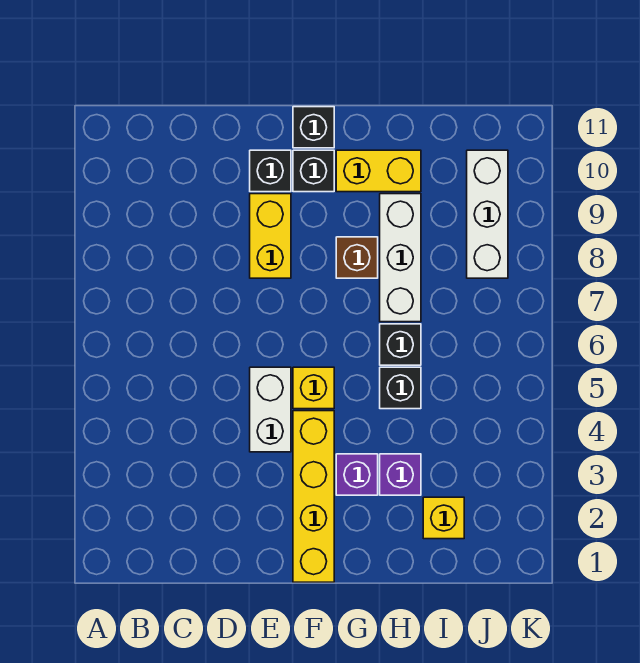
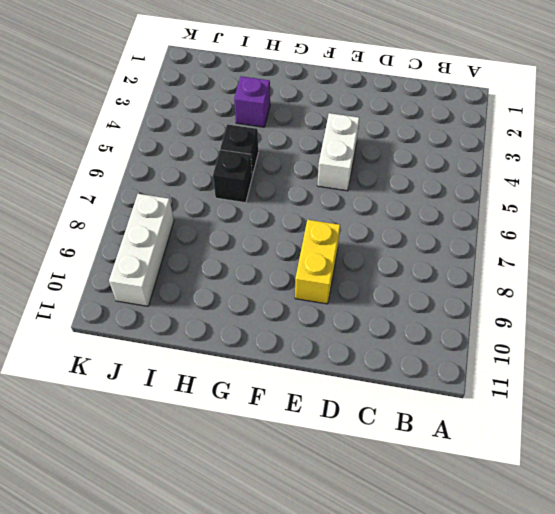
none -> black 1x1 brick [250,150,291,192]
none -> yellow 1x4 brick [293,411,334,582]
none -> yellow 1x1 brick [293,367,334,409]

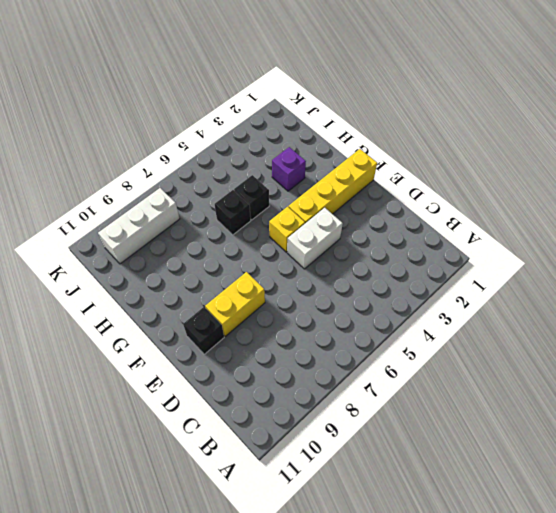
none -> black 1x1 brick [293,150,334,192]
none -> black 1x1 brick [293,107,334,148]
none -> purple 1x1 brick [336,454,378,495]

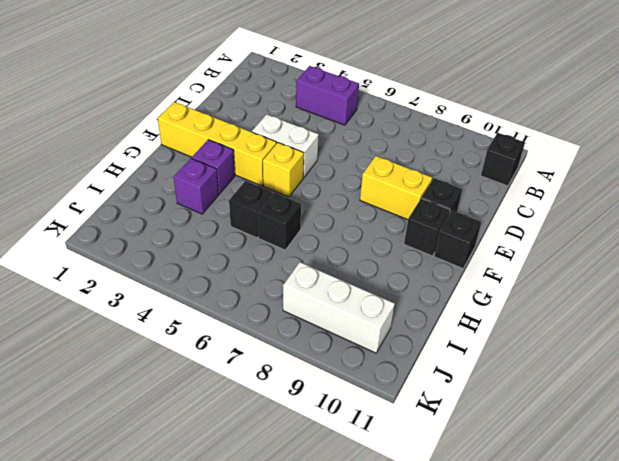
purple 1x2 brick [296,66,359,125] -> none
black 1x1 brick [481,133,525,186] -> none
none -> brown 1x1 brick [336,237,378,278]
none -> yellow 1x2 brick [336,150,421,192]
none -> white 1x3 brick [380,194,421,322]

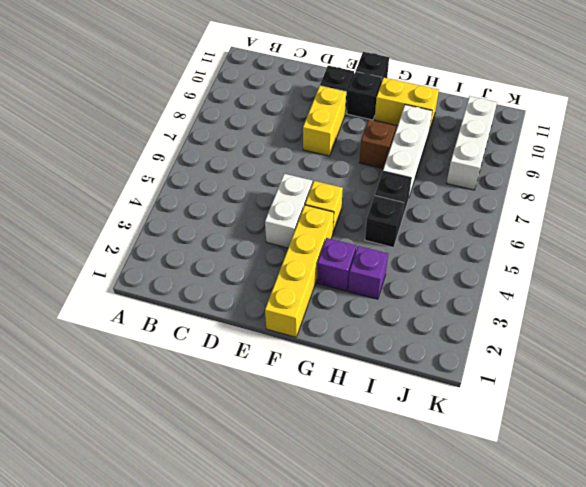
none -> yellow 1x1 brick [423,497,464,539]

